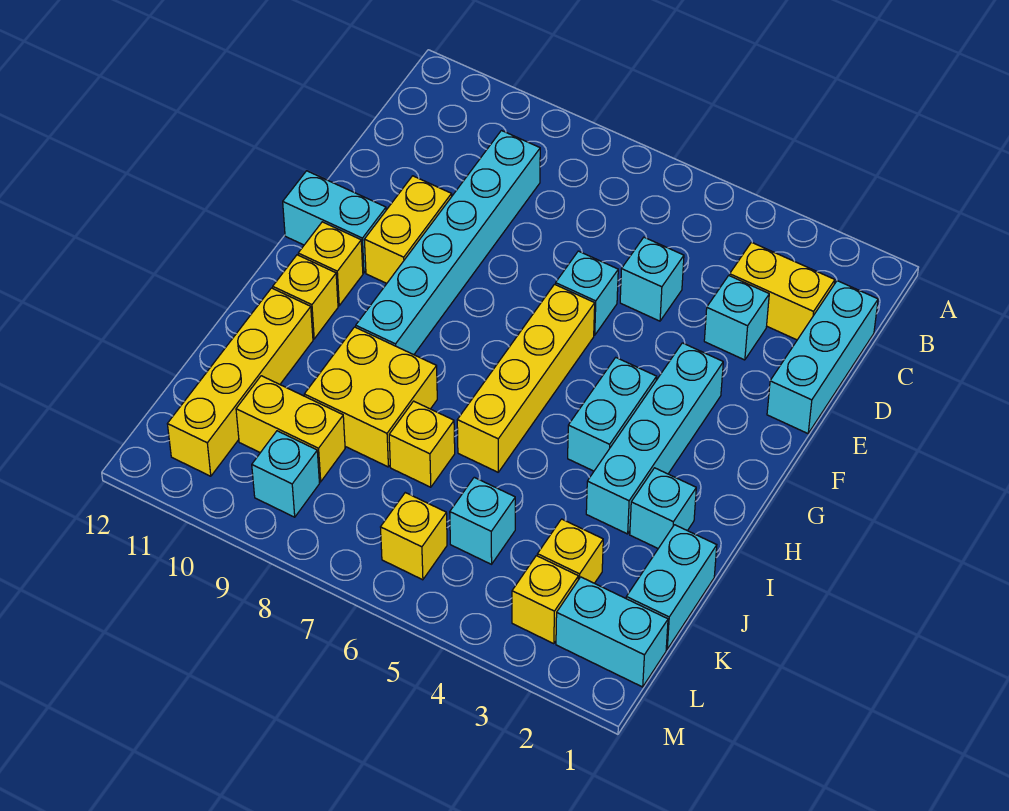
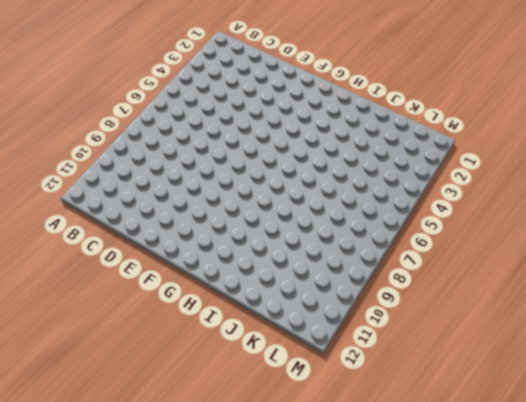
none -> cyan 1x3 brick [767,281,878,434]
none -> yellow 1x2 brick [730,242,835,340]
none -> cyan 1x6 brick [356,131,540,355]

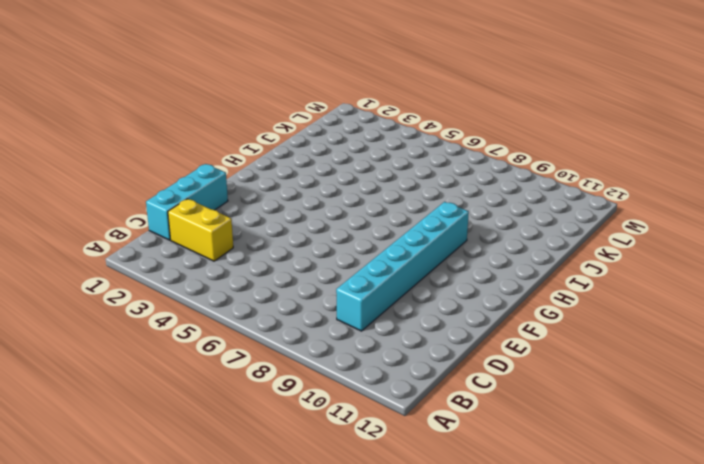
none -> cyan 1x1 brick [704,276,769,360]
none -> cyan 1x1 brick [620,237,684,321]
none -> cyan 1x1 brick [556,251,618,335]

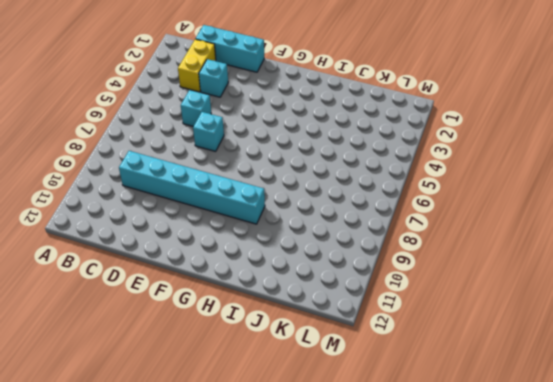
none -> yellow 1x2 brick [364,176,452,283]
none -> cyan 1x4 brick [586,343,723,534]
none -> yellow 1x4 brick [457,284,595,472]

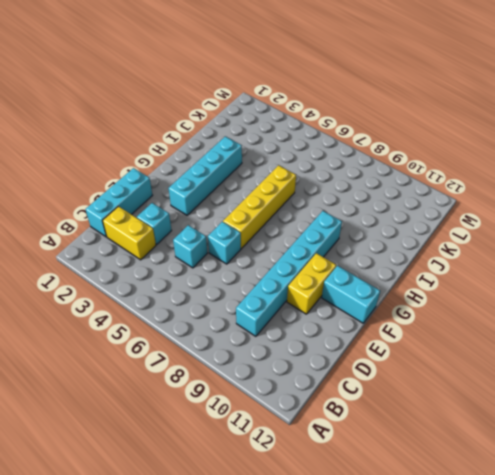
none -> cyan 1x2 brick [568,358,657,471]
none -> yellow 1x1 brick [298,222,363,306]
none -> yellow 1x1 brick [273,255,338,339]

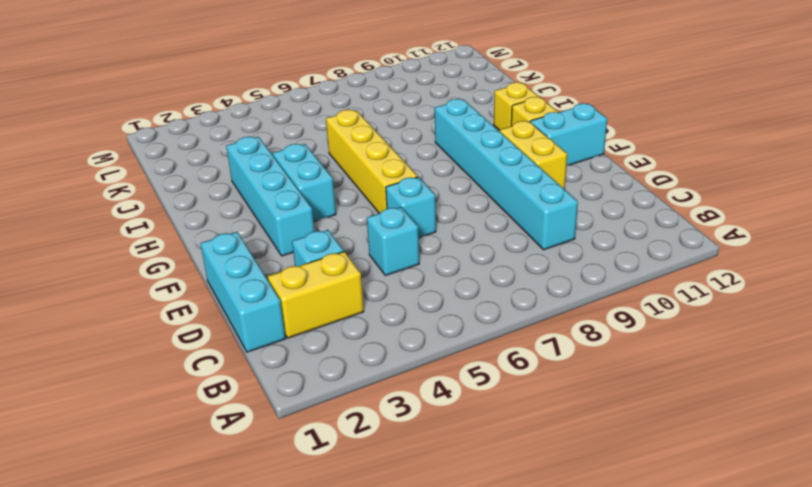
none -> cyan 1x1 brick [630,468,696,548]
none -> yellow 2x2 brick [304,327,437,467]
none -> yellow 1x4 brick [168,288,313,476]

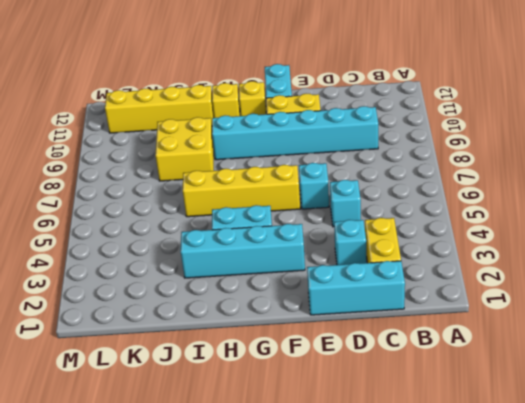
none -> cyan 1x1 brick [630,468,696,548]
none -> cyan 1x2 brick [626,525,717,649]
none -> yellow 1x1 brick [389,401,455,487]

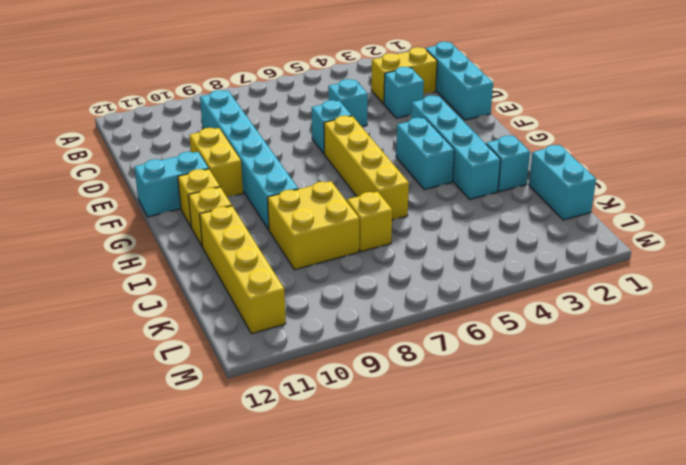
none -> yellow 1x1 brick [537,519,603,583]
none -> cyan 1x1 brick [450,477,515,564]
none -> yellow 1x2 brick [236,376,345,482]

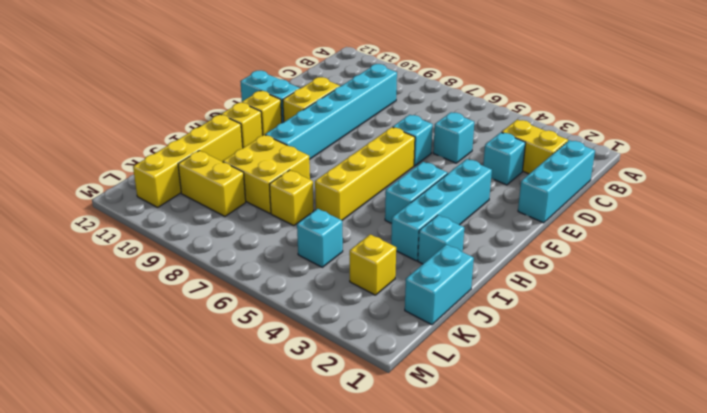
none -> cyan 1x2 brick [556,577,668,687]
none -> yellow 1x1 brick [512,556,578,644]
none -> yellow 1x1 brick [381,493,447,580]

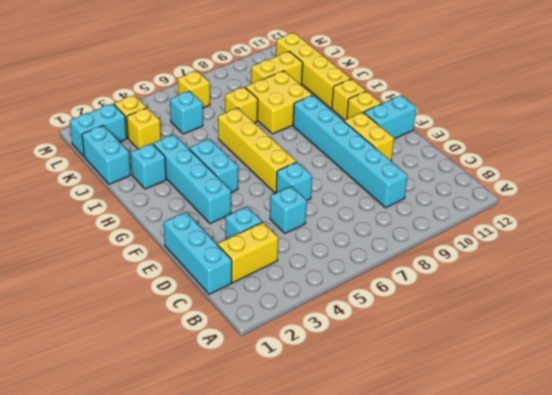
none -> cyan 1x1 brick [252,431,319,517]

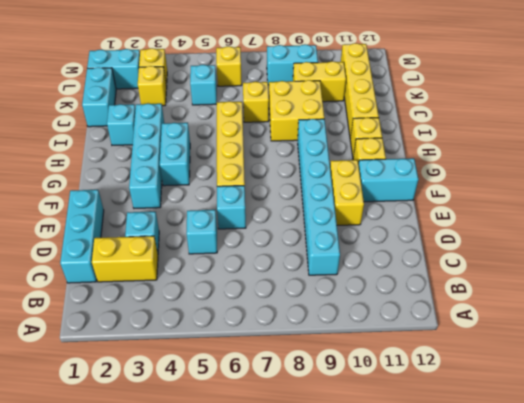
cyan 1x2 brick [267,44,318,85] -> cyan 1x1 brick [252,431,319,517]

